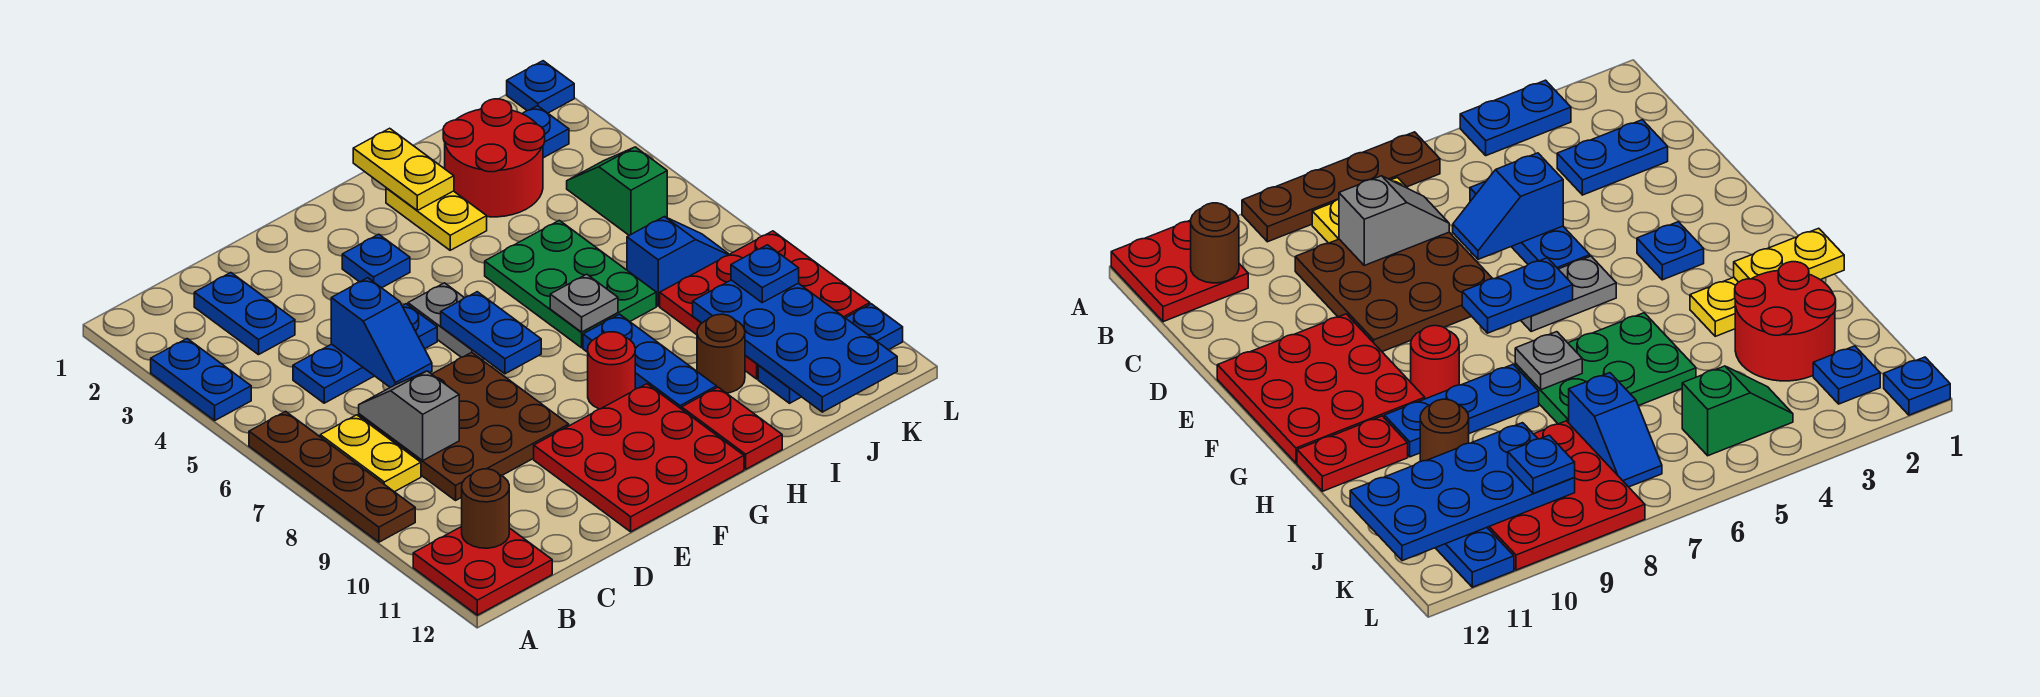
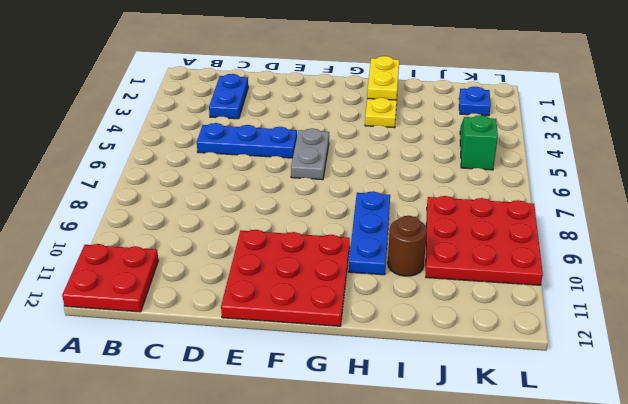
none -> blue 1x2 plate [151,339,251,420]
none -> brown 1x4 plate [249,411,415,542]
none -> yellow 1x2 plate [320,415,421,492]
none -> brown 3x3 plate [359,352,569,500]

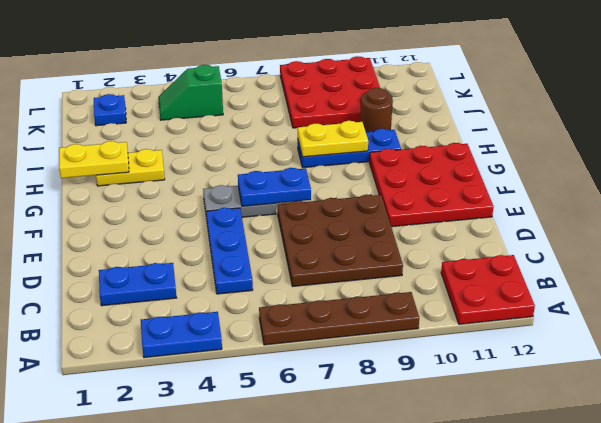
yellow 1x2 plate [298,121,368,157] -> yellow 1x2 plate moved to [320,415,421,492]
none -> blue 1x1 plate [342,234,410,288]
none -> red 1x1 round brick [588,332,635,409]
none -> green 2x3 plate [485,220,656,348]
none -> red 1x2 plate [682,387,782,469]

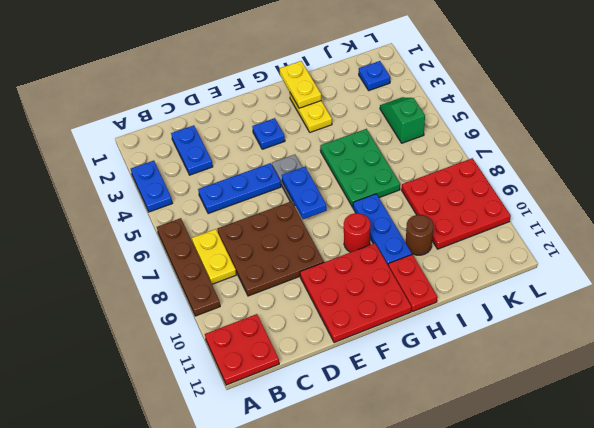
none -> red 2x2 round brick [443,99,545,217]
none -> blue 1x2 slope [627,217,729,306]
none -> blue 1x3 plate [758,304,903,403]
none -> blue 1x1 plate [507,61,574,113]

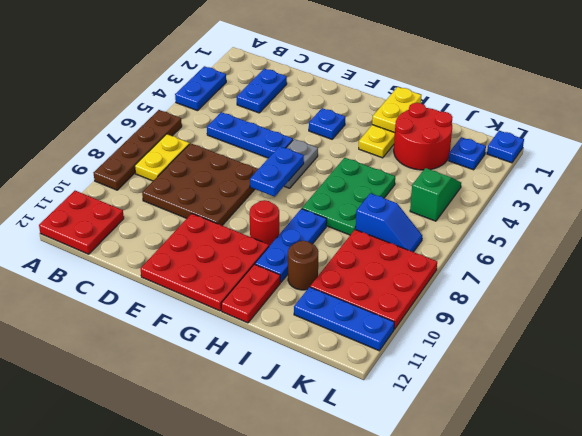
none -> brown 1x1 round brick [462,469,509,548]
none -> grey 1x2 slope [359,371,459,460]
none -> blue 1x2 slope [331,278,432,387]
none -> grey 1x1 plate [550,274,618,332]

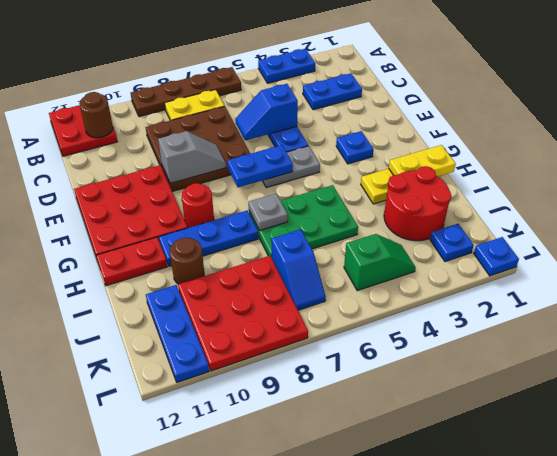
grey 1x2 slope [158,131,226,183] -> grey 1x2 slope moved to [359,371,459,460]
none -> blue 2x4 plate [693,280,897,412]
none -> blue 1x1 plate [731,245,799,303]

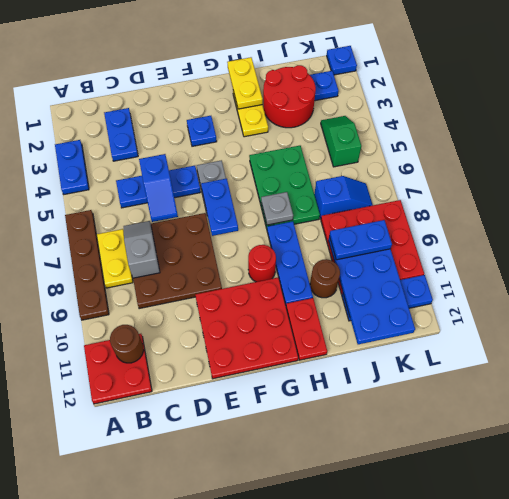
blue 1x2 plate [329,220,392,260] -> blue 1x1 plate [731,245,799,303]

